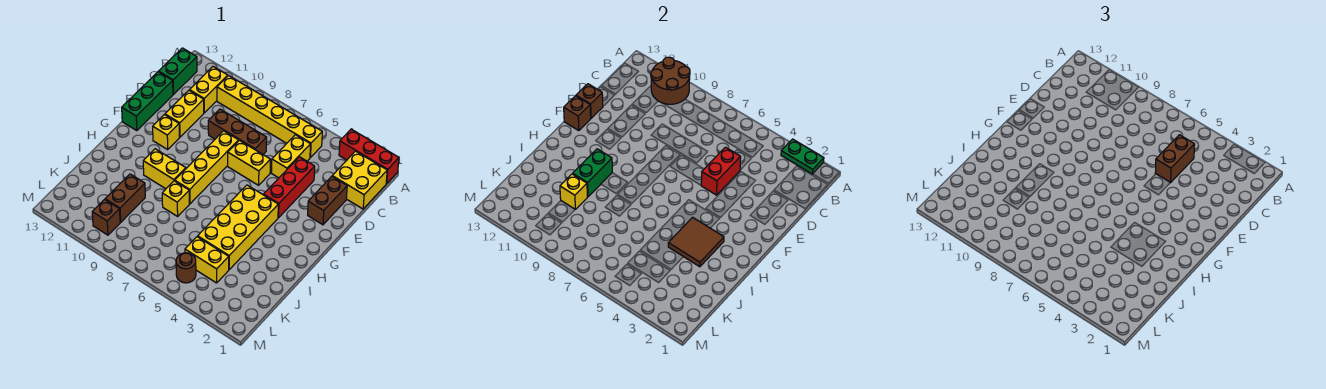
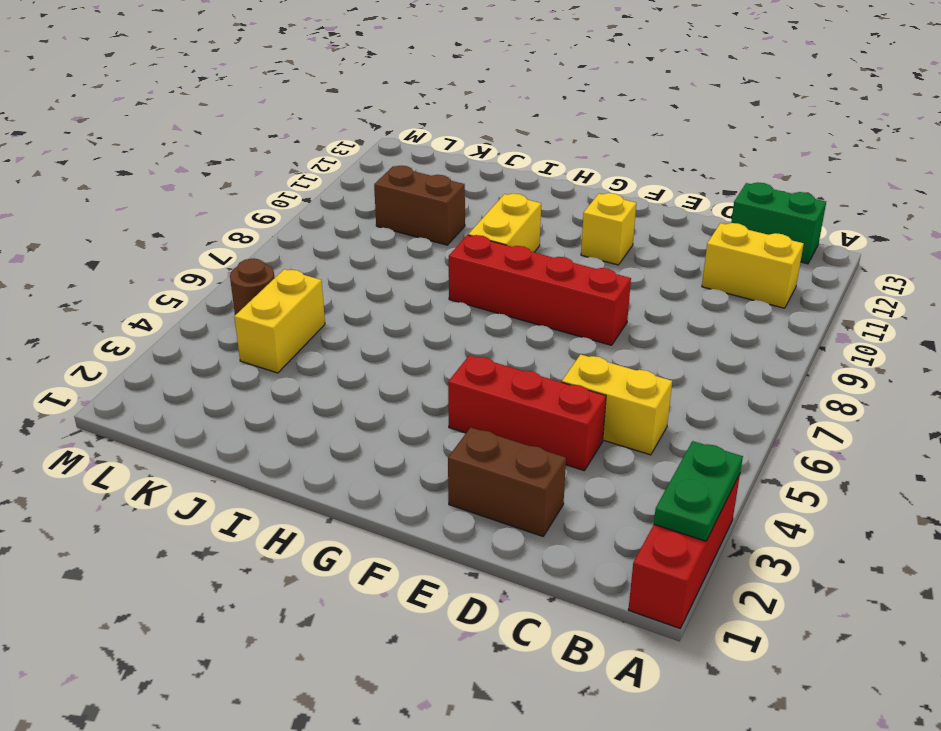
red 1x4 brick [449,235,631,345] -> yellow 1x4 brick [175,131,239,204]
none -> yellow 2x2 brick [332,151,387,209]
none -> yellow 1x6 brick [217,76,322,158]
none -> brown 1x3 brick [208,109,267,154]
none -> yellow 1x2 brick [165,91,204,137]

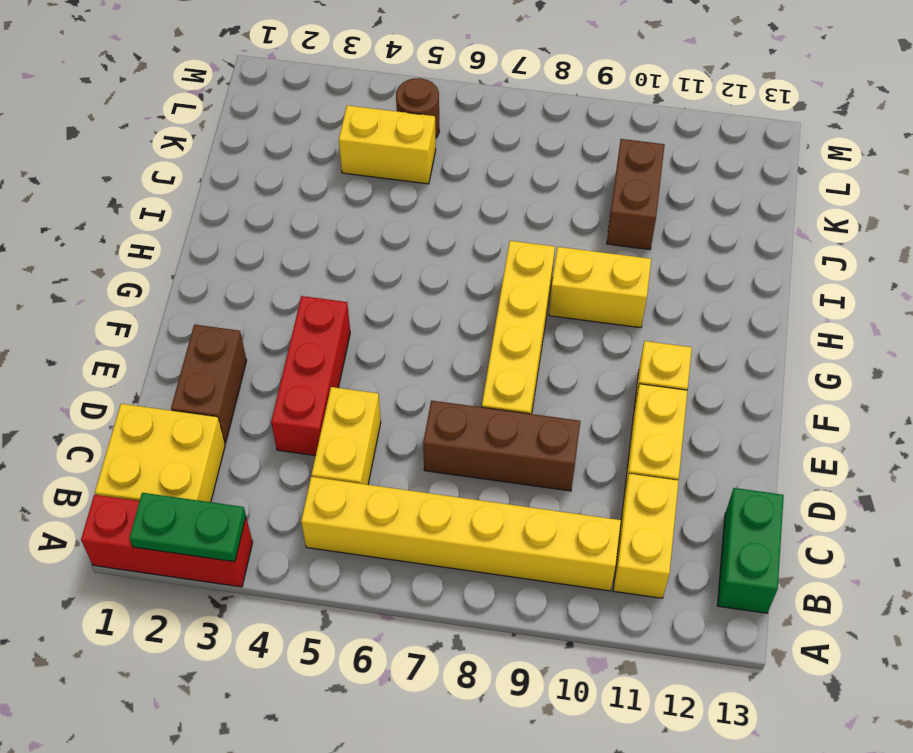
none -> green 1x3 brick [122,72,173,131]
none -> yellow 1x2 brick [228,140,270,185]
none -> yellow 2x4 brick [198,185,278,270]
none -> yellow 1x1 brick [162,181,189,216]

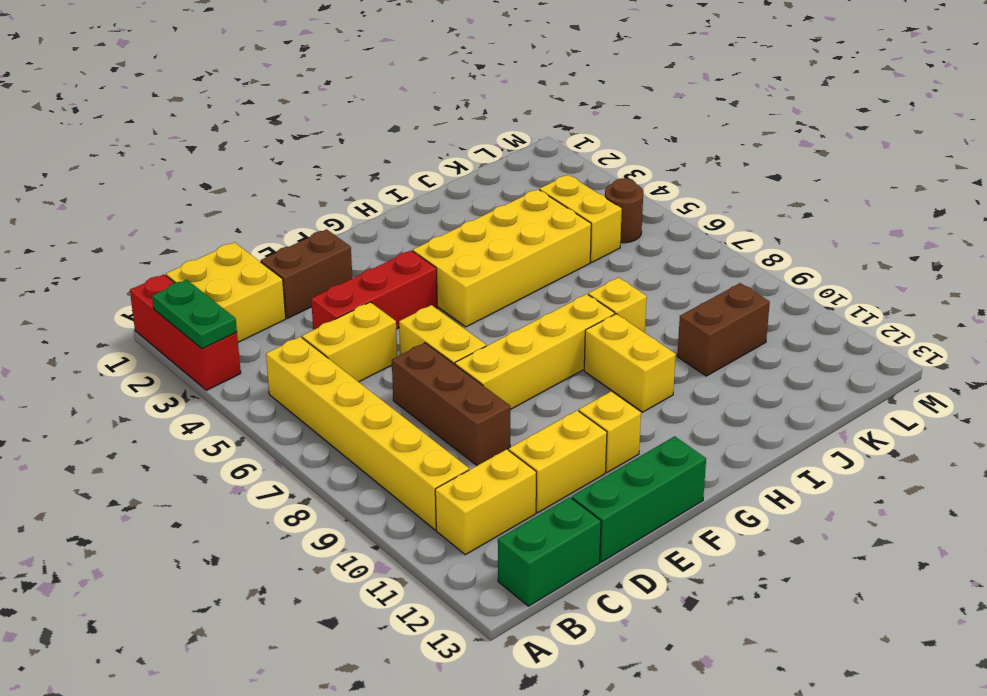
none -> brown 1x1 brick [92,200,120,235]
none -> brown 2x2 round brick [651,57,690,104]
none -> red 1x2 brick [701,147,741,195]
none -> brown 1x1 brick [576,84,603,118]

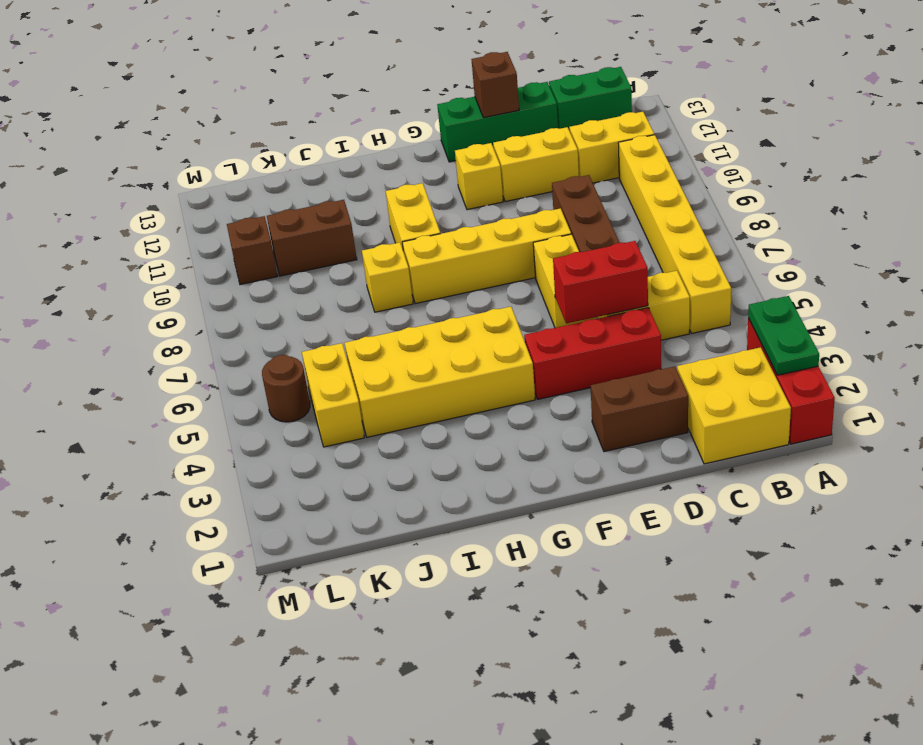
none -> brown 2x2 round brick [651,57,690,104]
none -> brown 1x1 brick [564,96,591,131]
none -> brown 2x2 tile [668,217,724,267]
none -> green 1x2 brick [573,149,612,197]

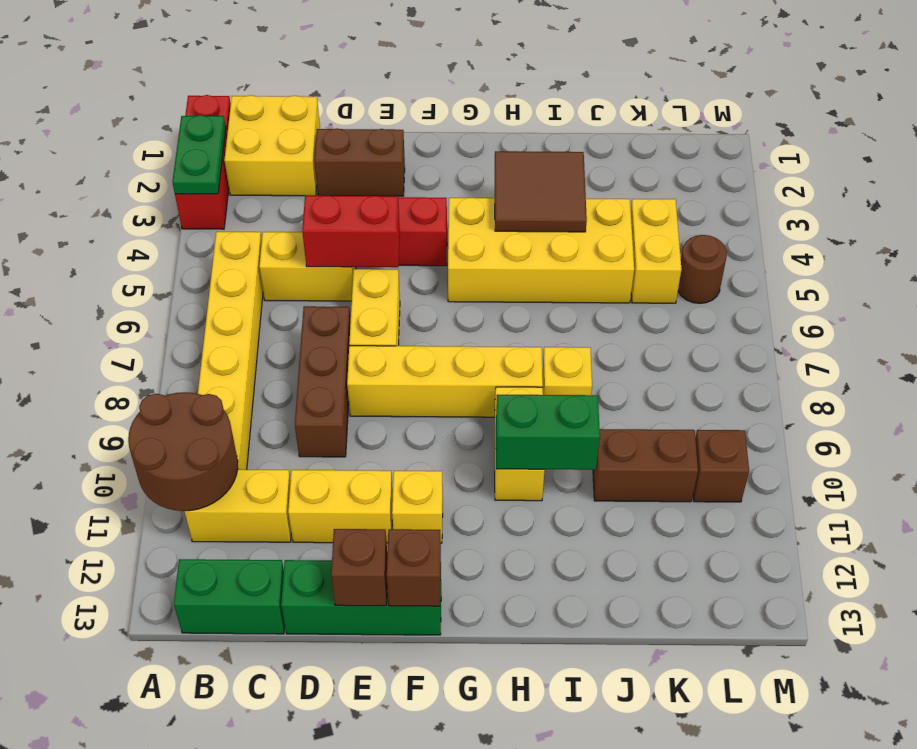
none -> yellow 1x1 brick [560,174,587,209]
none -> brown 1x2 brick [1155,135,1195,183]

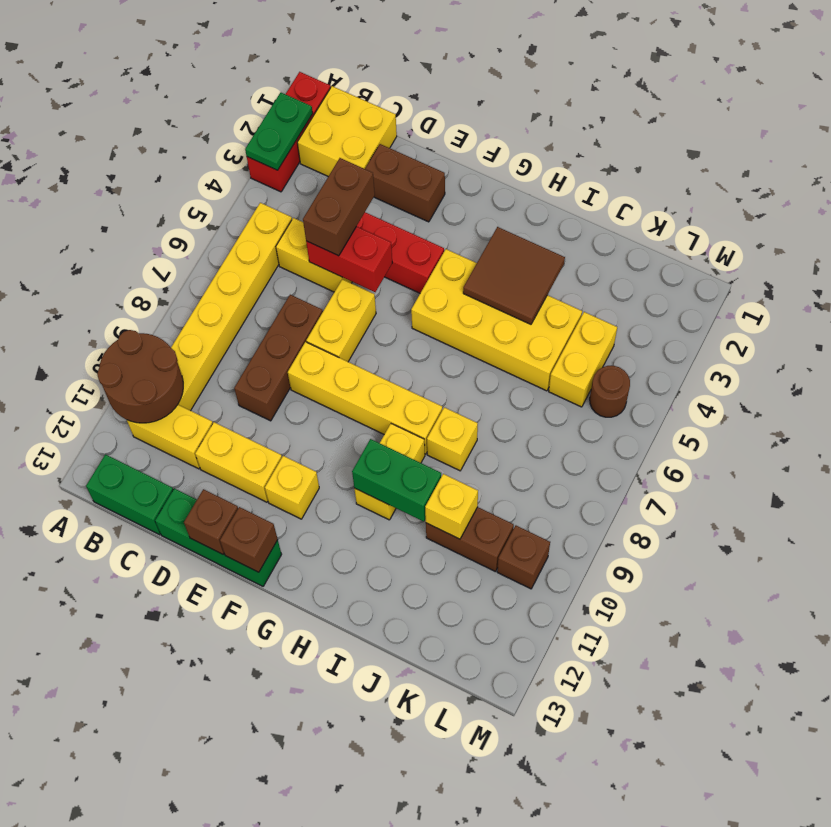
brown 1x2 brick [303,158,375,256] -> brown 1x2 brick turned to [1155,135,1195,183]

